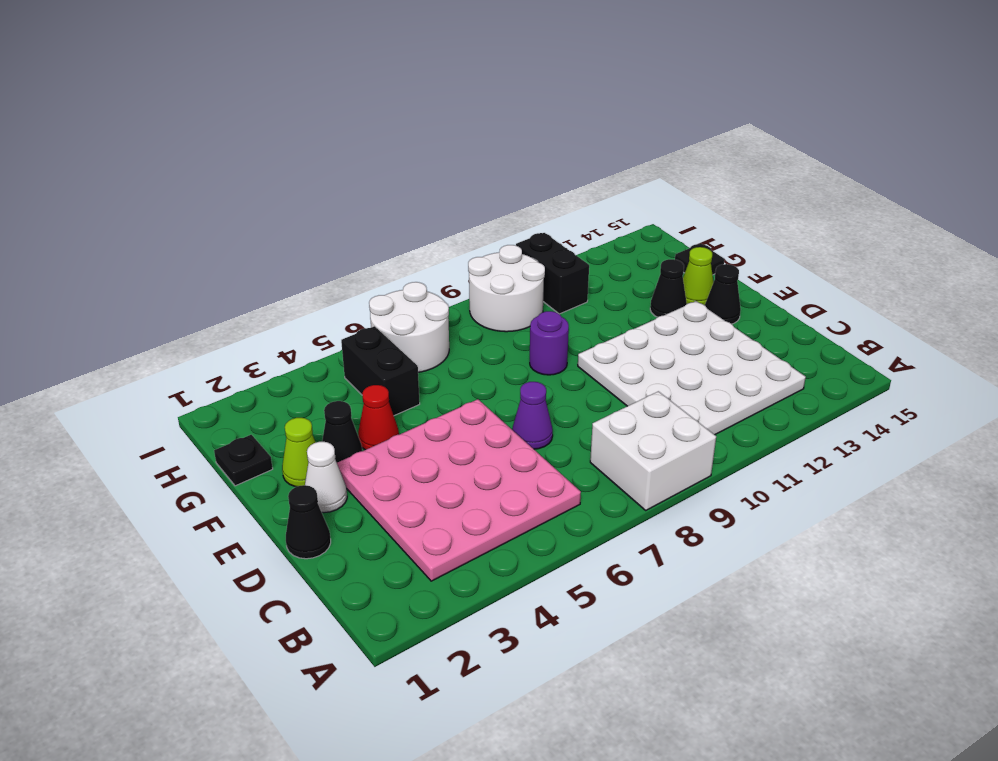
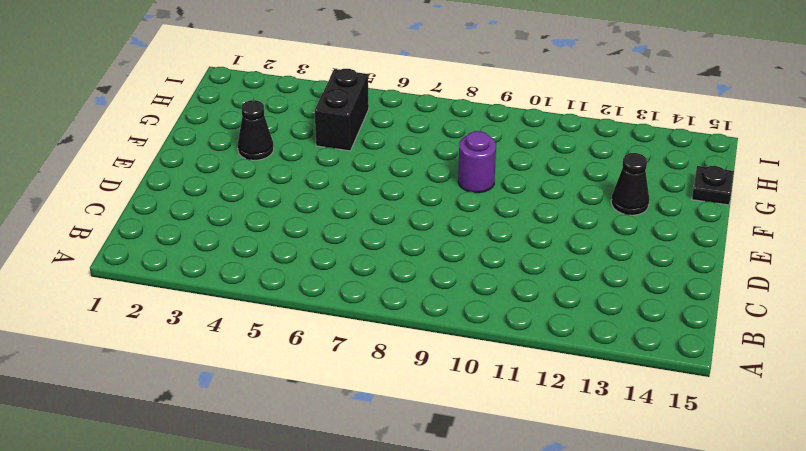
none -> white 2x2 brick [590,391,716,510]
none -> pink 4x4 plate [337,399,581,581]
none -> white 4x4 plate [578,301,806,435]

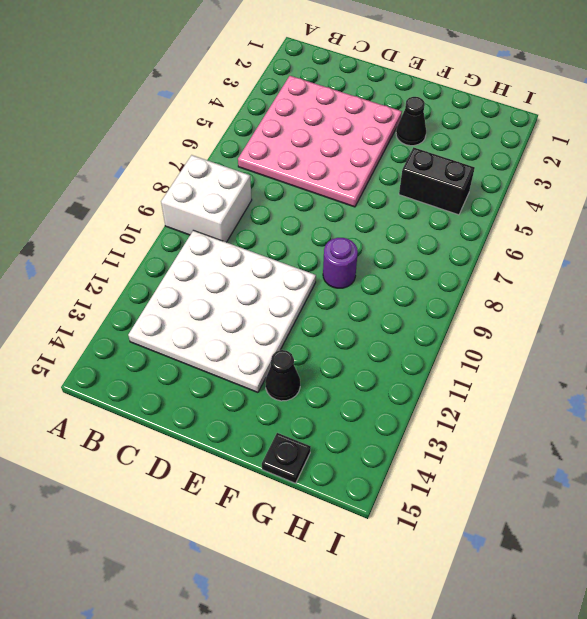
none -> black 1x1 cone [286,485,331,559]
none -> purple 1x1 cone [512,382,553,449]
none -> white 1x1 cone [305,442,347,513]

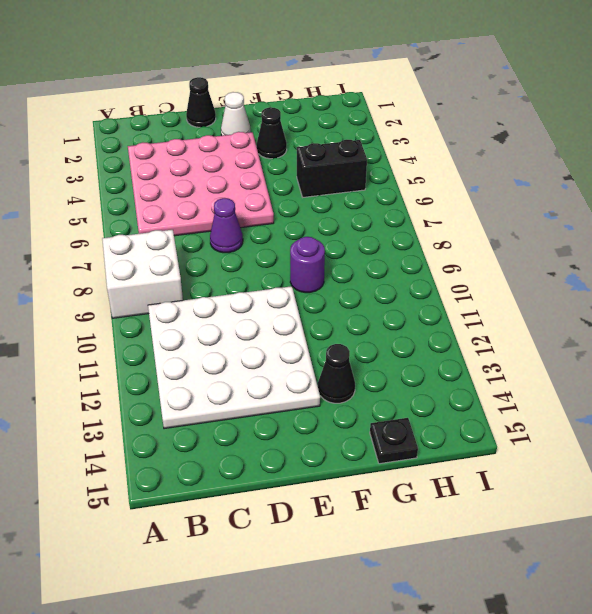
none -> black 1x1 cone [705,264,741,324]
none -> lime 1x1 cone [282,418,316,487]
none -> red 1x1 cone [358,385,399,450]

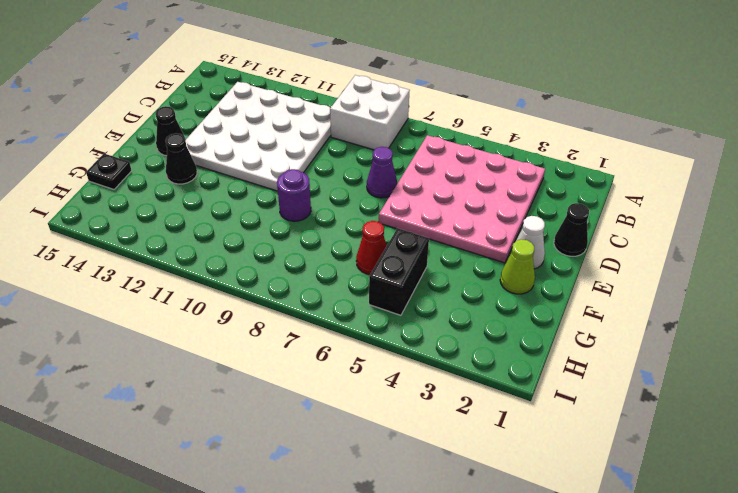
red 1x1 cone [356,221,387,274] -> red 1x1 cone moved to [358,385,399,450]
none -> black 1x1 cone [322,401,362,462]
none -> lime 1x1 cone [683,247,713,305]
none -> black 1x1 plate [214,435,273,486]

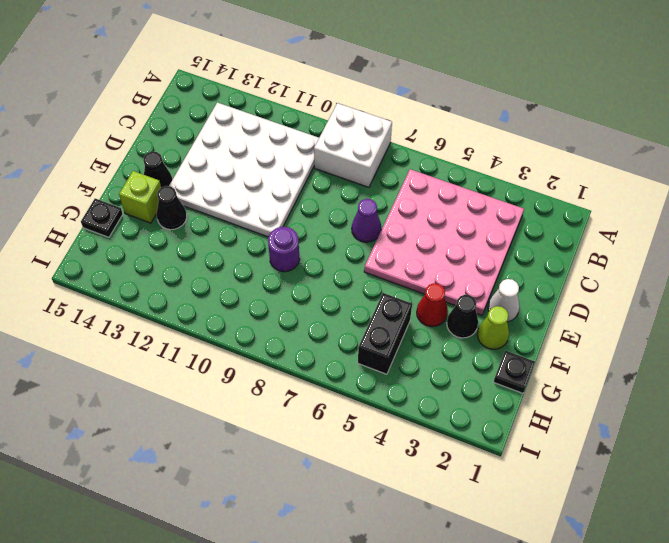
lime 1x1 brick [119,171,161,223] -> lime 1x1 cone [683,247,713,305]
none -> black 1x1 cone [286,485,331,559]
none -> white 2x2 round brick [369,282,449,372]
none -> white 2x2 round brick [468,245,545,332]

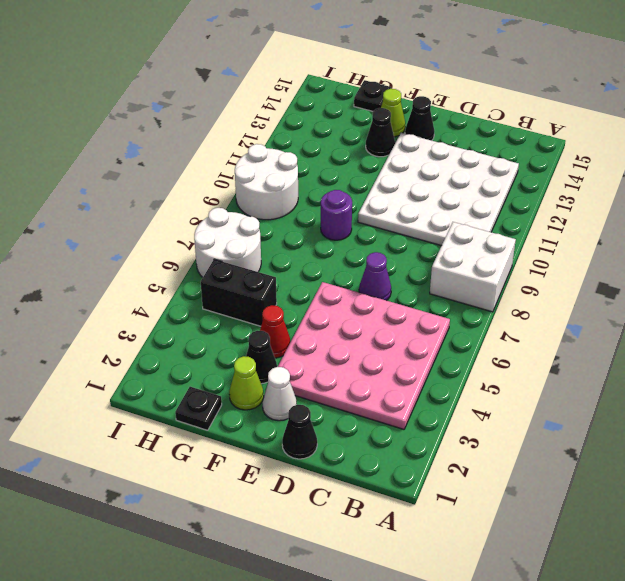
none -> black 1x2 brick [516,233,589,314]

